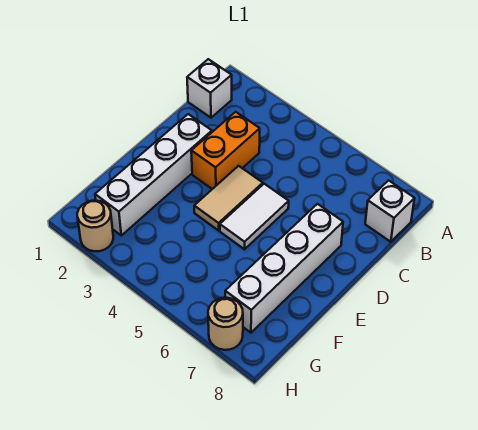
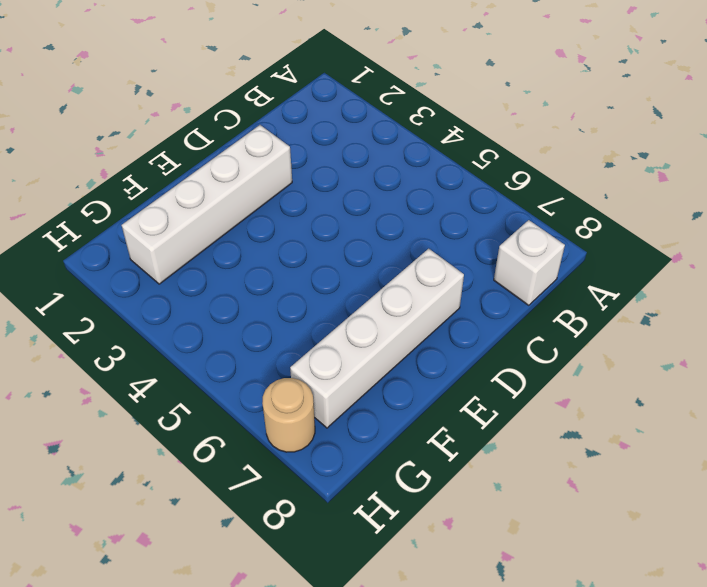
none -> white 1x1 brick [187,59,232,118]
none -> orange 1x2 brick [191,112,260,189]

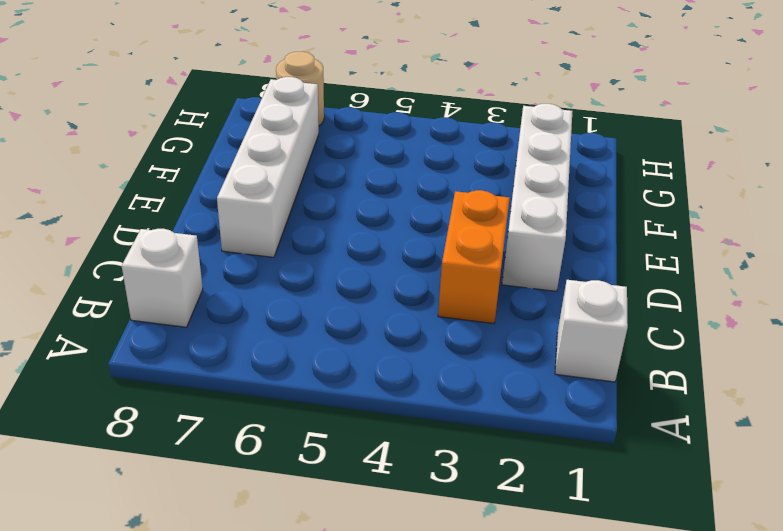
none -> tan 1x2 tile [194,166,263,230]
none -> white 1x2 tile [220,184,289,249]

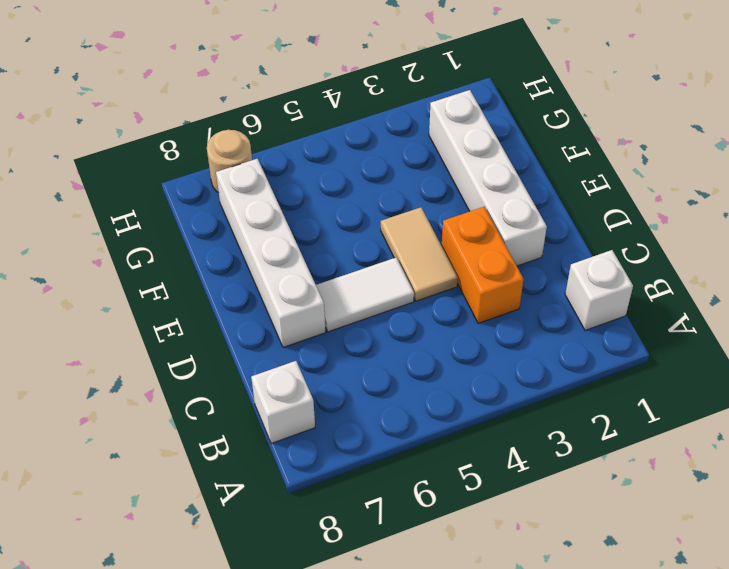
white 1x2 tile [316,258,414,332] -> white 1x2 tile turned to [220,184,289,249]
none -> tan 1x1 round brick [77,201,113,251]

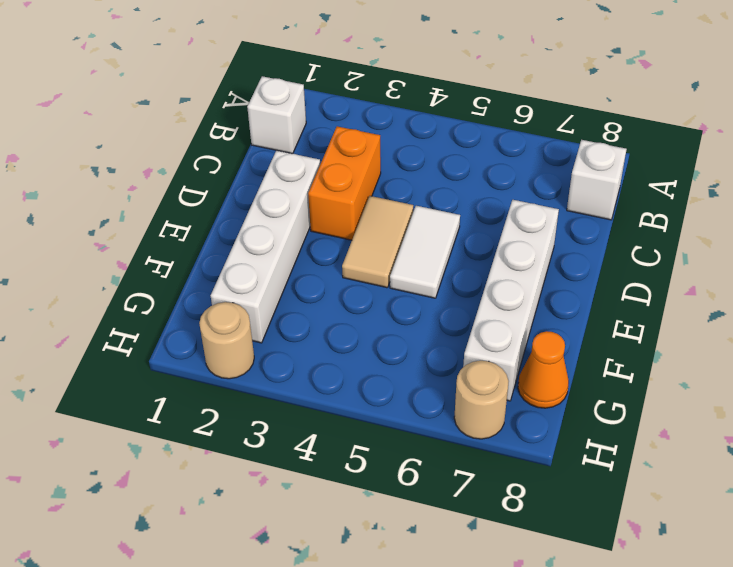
orange 1x1 cone [518,331,569,408] -> none

